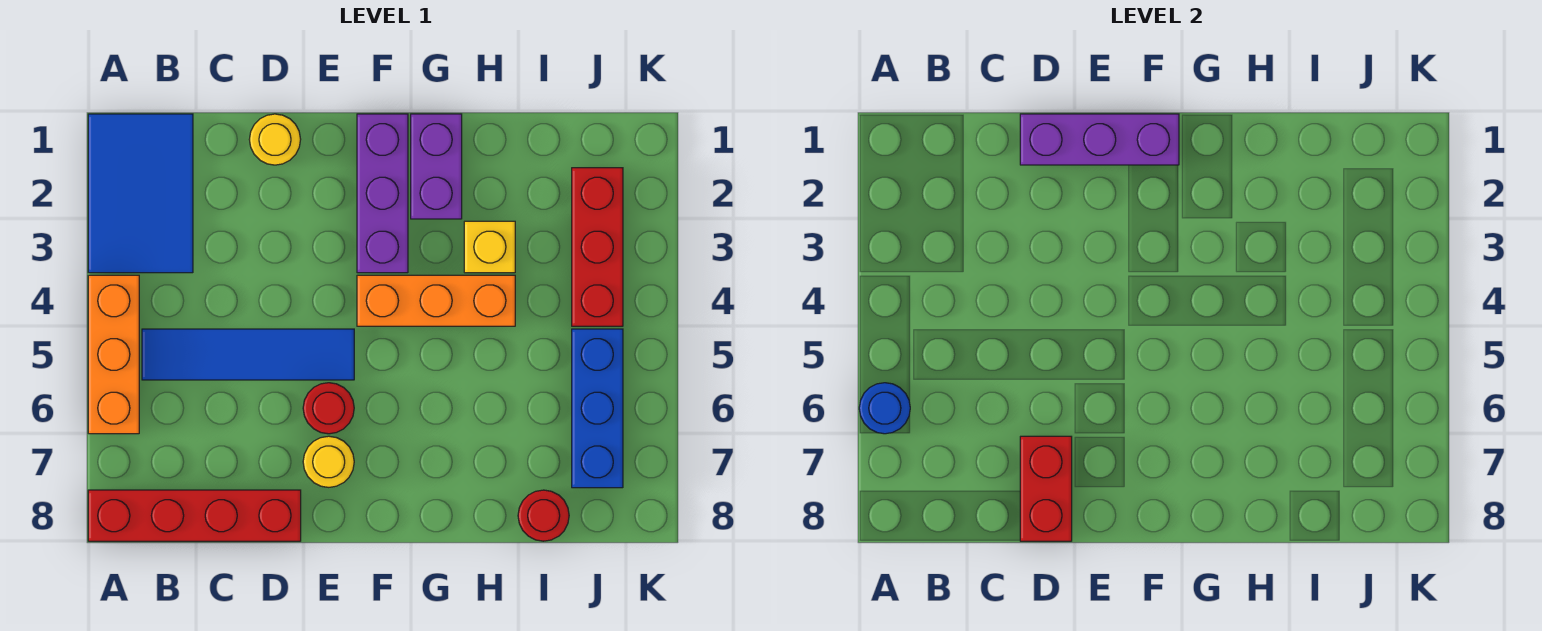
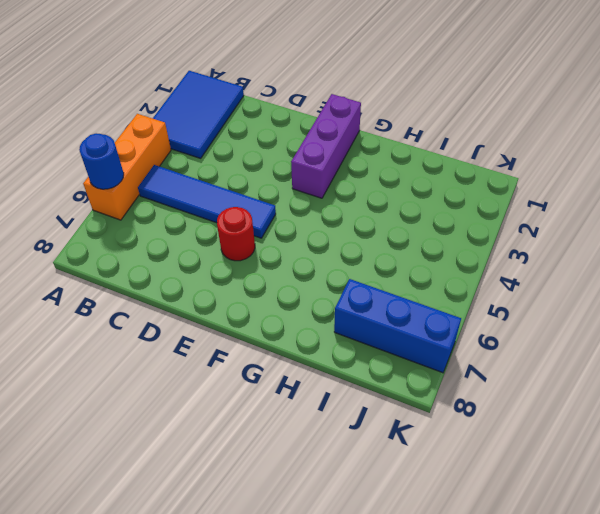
blue 1x3 brick [334,279,461,373] -> blue 1x3 brick turned to [572,329,623,488]
none -> red 1x4 brick [88,490,301,541]
none -> yellow 1x1 round brick [249,114,301,165]
none -> yellow 1x1 round brick [303,436,354,487]

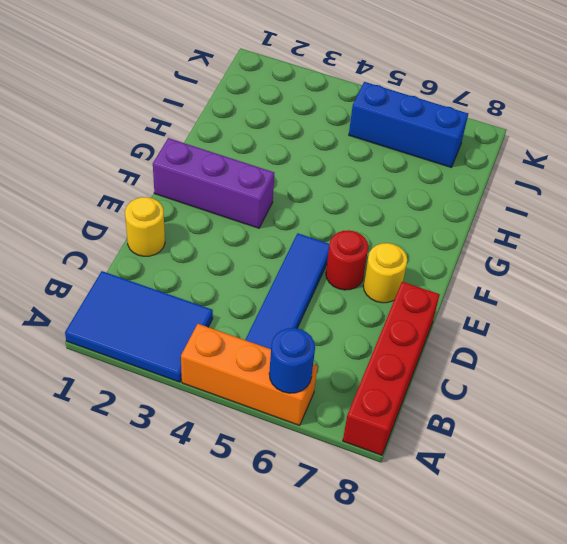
none -> orange 1x3 brick [357,275,515,326]
none -> purple 1x2 brick [411,114,462,219]
none -> yellow 1x1 brick [464,221,515,273]

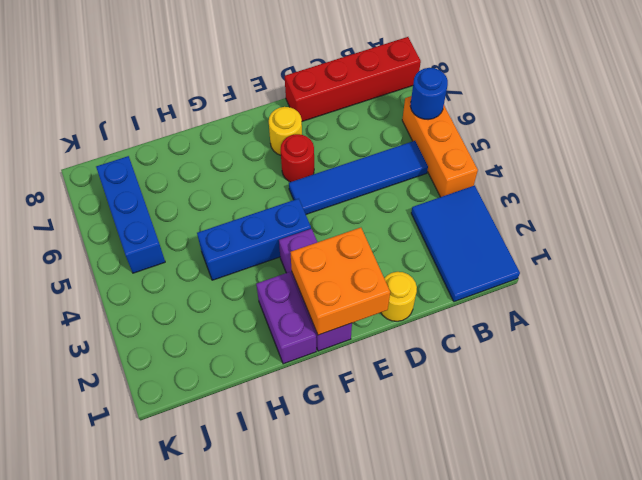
orange 2x2 brick [290,228,390,335] -> purple 1x3 brick [1020,114,1179,165]
blue 1x3 brick [197,199,311,280] -> orange 1x3 brick [357,275,515,326]
none -> yellow 1x1 brick [464,221,515,273]
none -> red 1x1 round brick [518,490,569,541]
none -> red 1x3 brick [572,168,623,326]

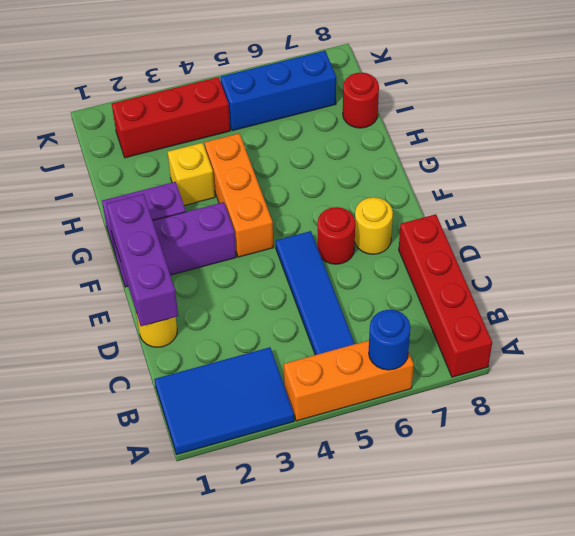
none -> red 1x2 brick [1020,436,1072,541]

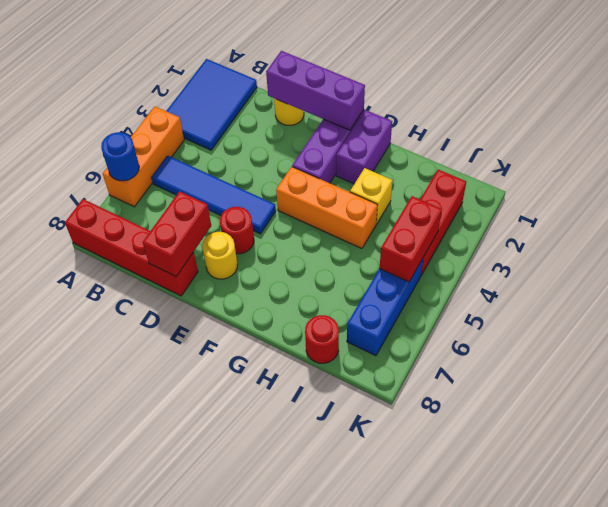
red 1x2 brick [379,196,442,282] -> none

